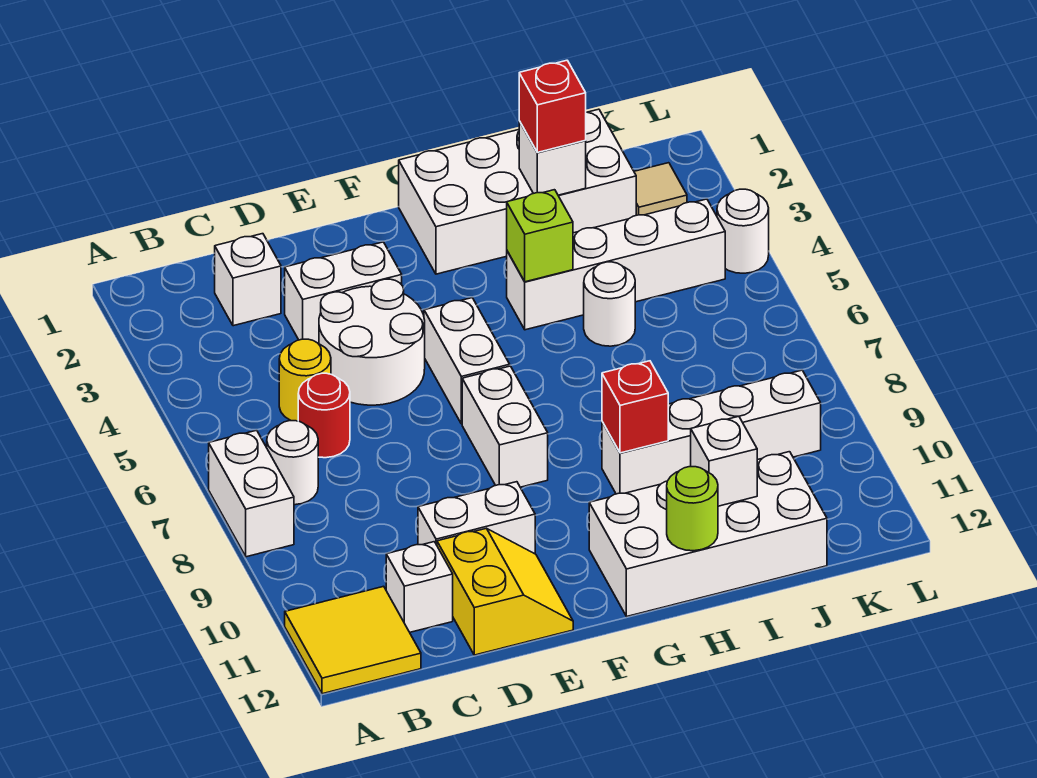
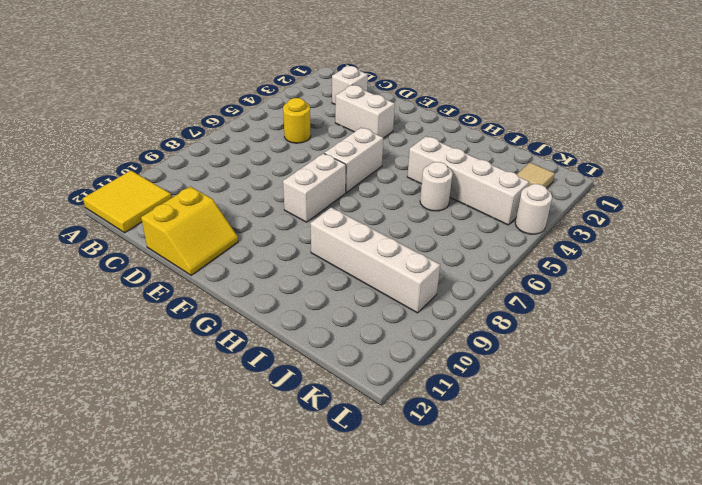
none -> white 1x2 brick [209,430,294,557]
none -> white 1x1 round brick [267,421,318,505]
none -> red 1x1 round brick [298,373,350,458]

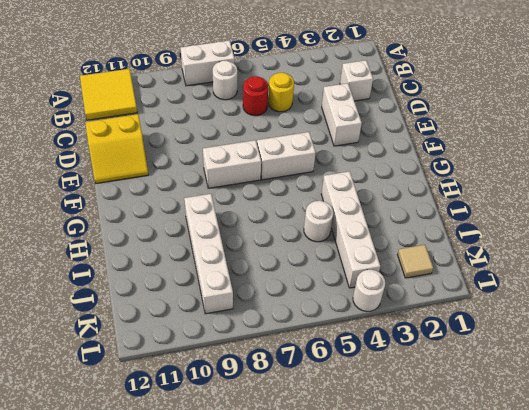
none -> white 1x1 brick [386,542,453,632]
none -> white 2x2 round brick [319,279,425,405]
none -> white 1x2 brick [418,482,535,554]

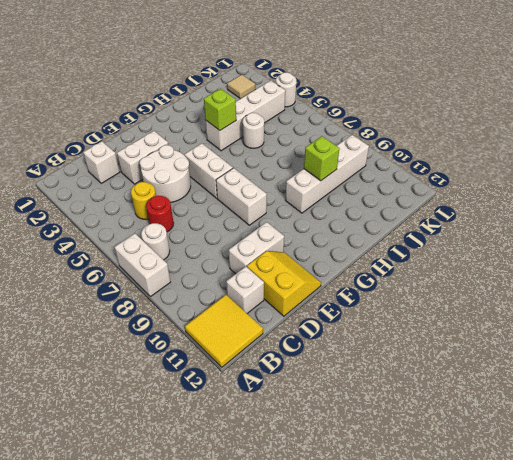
lime 1x1 brick [304,136,340,181] -> none
none -> white 2x4 brick [399,109,636,274]
none -> white 2x4 brick [589,452,827,616]
none -> red 1x1 brick [602,361,668,453]

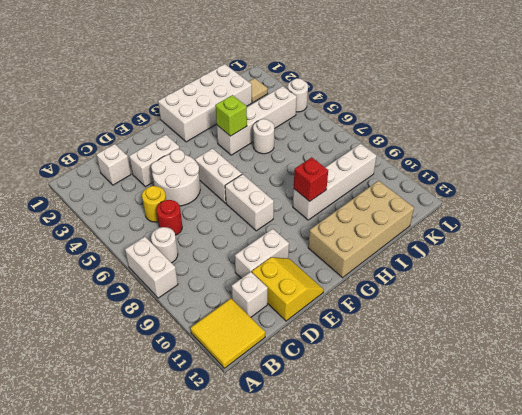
tan 2x4 brick [308,181,414,278] -> white 2x4 brick [589,452,827,616]
none -> lime 1x1 round brick [667,467,718,551]
none -> white 1x1 brick [519,121,586,195]
none -> white 1x1 brick [691,416,757,506]

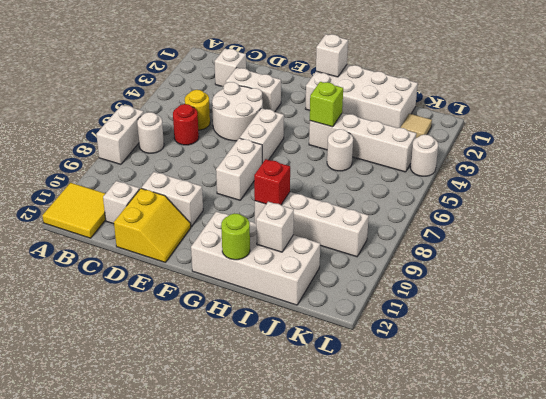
white 1x1 brick [316,34,348,77] -> white 1x1 brick moved to [519,121,586,195]
none -> red 1x1 brick [519,60,586,152]

